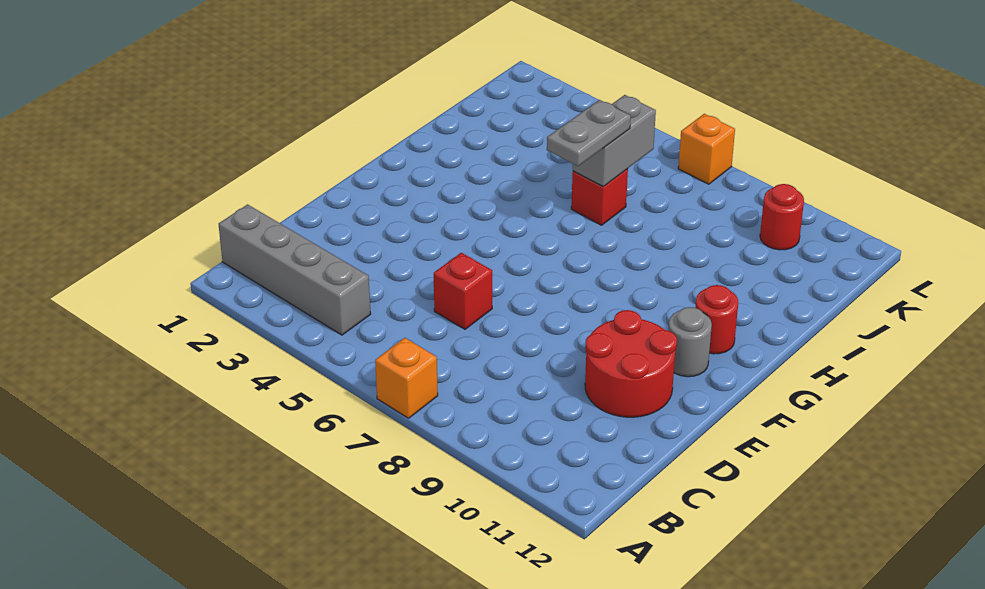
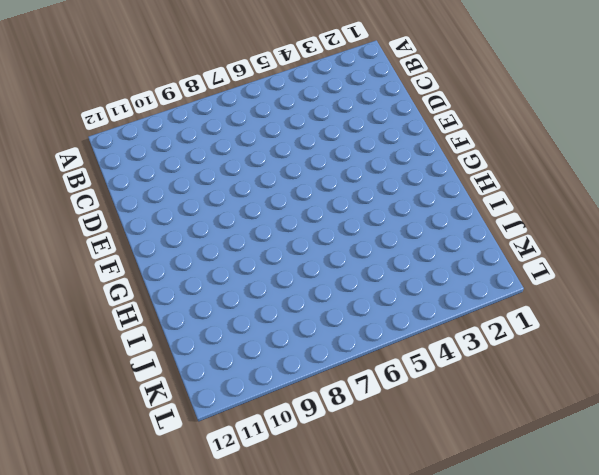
none -> orange 1x1 brick [375,338,438,418]
none -> grey 1x4 brick [219,204,371,335]

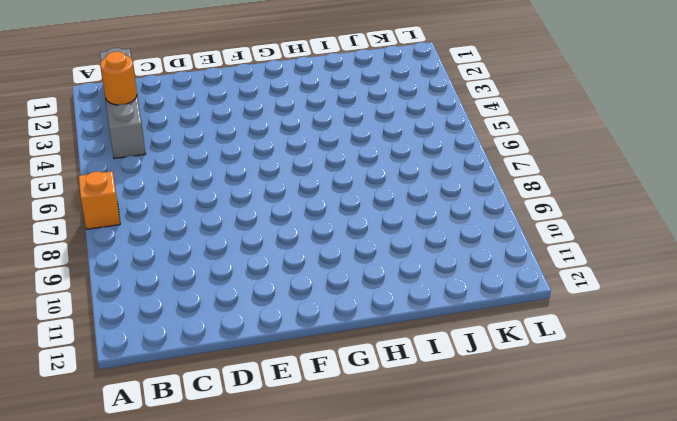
orange 1x1 round brick [100,52,137,105] -> none
none -> red 1x1 brick [434,253,492,329]
none -> red 2x2 round brick [585,310,677,417]

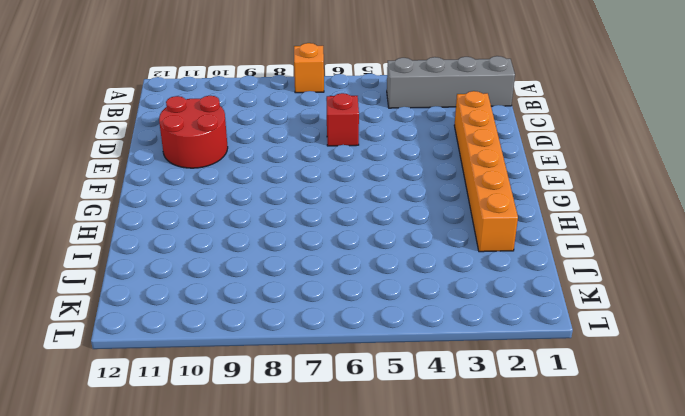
orange 1x6 brick [454,91,518,252] -> none
none -> grey 1x1 round brick [668,307,712,377]
none -> red 1x1 round brick [695,285,738,354]

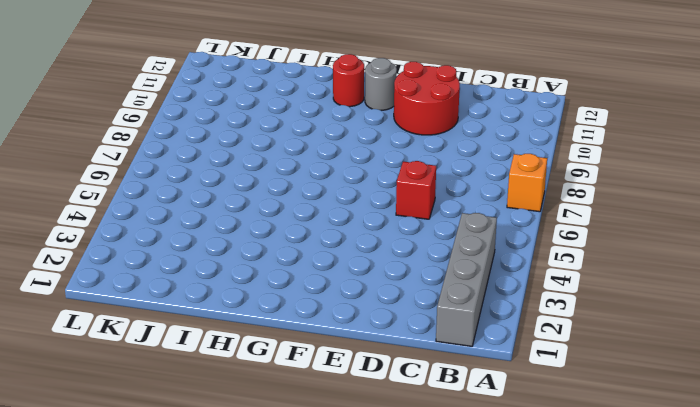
none -> red 1x1 brick [571,169,628,225]
none -> red 1x1 round brick [760,184,804,250]

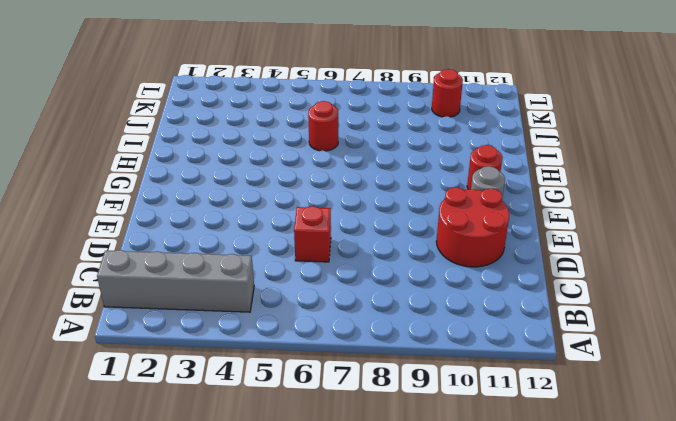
red 1x1 round brick [308,101,338,151] -> red 1x1 brick [571,169,628,225]
none -> orange 1x1 brick [375,338,438,418]
none -> orange 1x1 brick [678,114,735,184]

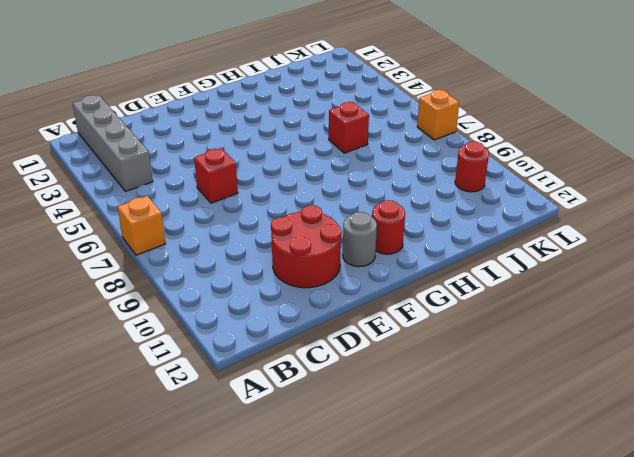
none -> grey 1x2 brick [573,95,656,187]
none -> grey 1x2 plate [547,100,631,166]

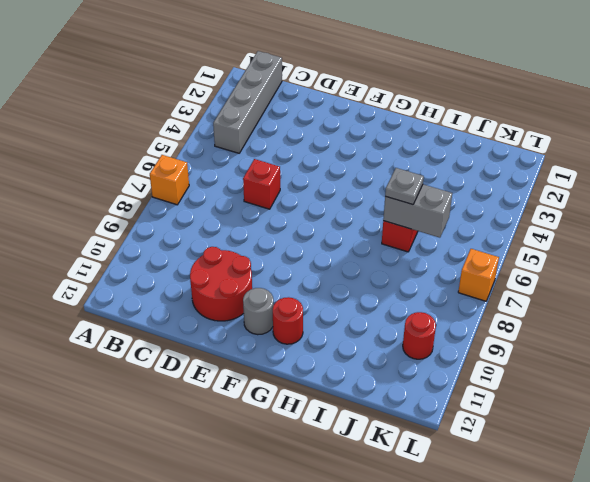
grey 1x1 plate [385,168,424,205] -> grey 1x2 plate [547,100,631,166]

